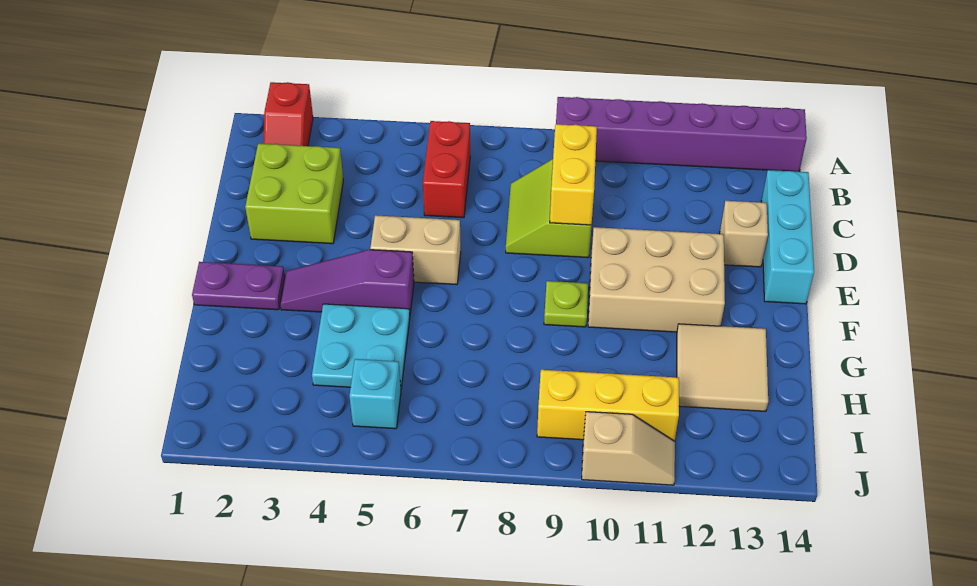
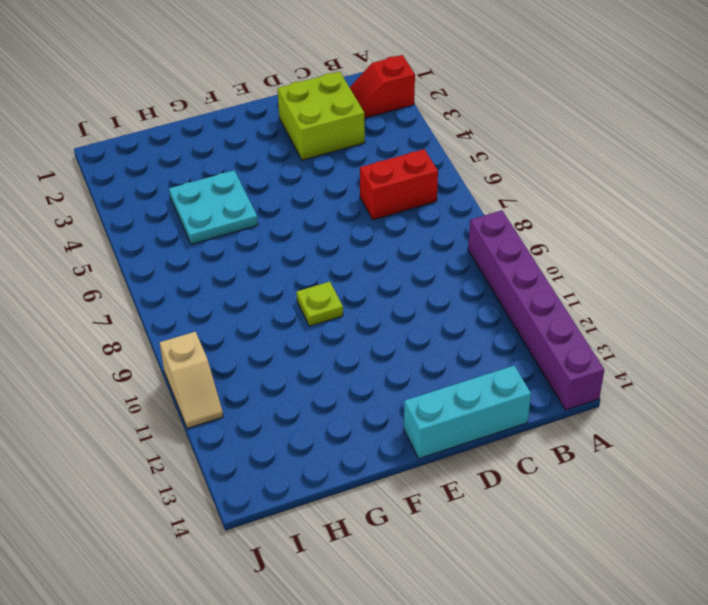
none -> lime 2x2 slope [506,159,591,258]
none -> tan 1x1 brick [720,201,768,267]
none -> tan 1x2 brick [370,215,461,285]

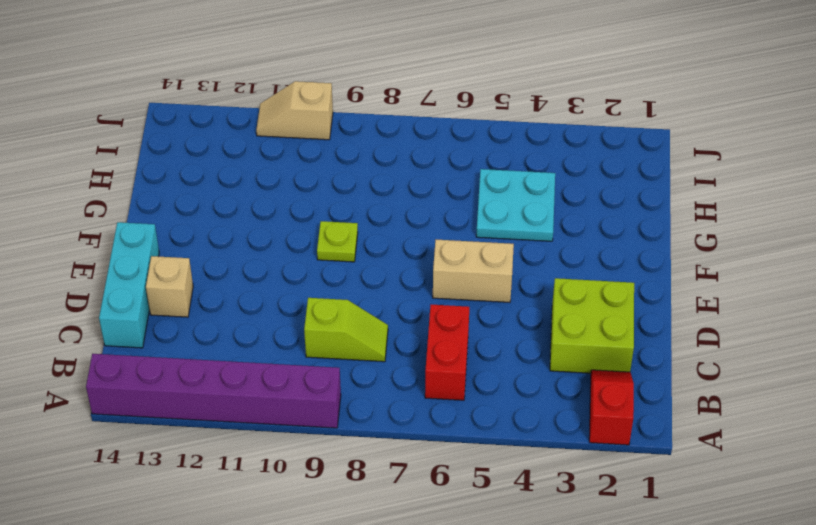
lime 1x2 slope [304,298,388,362] -> lime 2x2 slope [506,159,591,258]
none -> tan 2x3 brick [588,227,725,332]
none -> purple 1x2 plate [192,262,285,310]
none -> purple 1x3 slope [280,250,414,313]

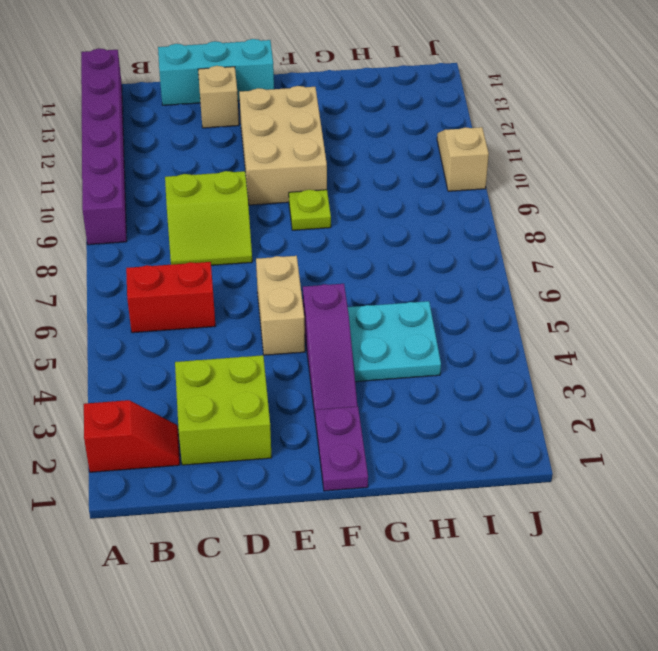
none -> tan 2x2 tile [677,324,768,411]
none -> cyan 1x1 brick [349,359,401,429]
none -> yellow 1x3 brick [537,370,679,441]

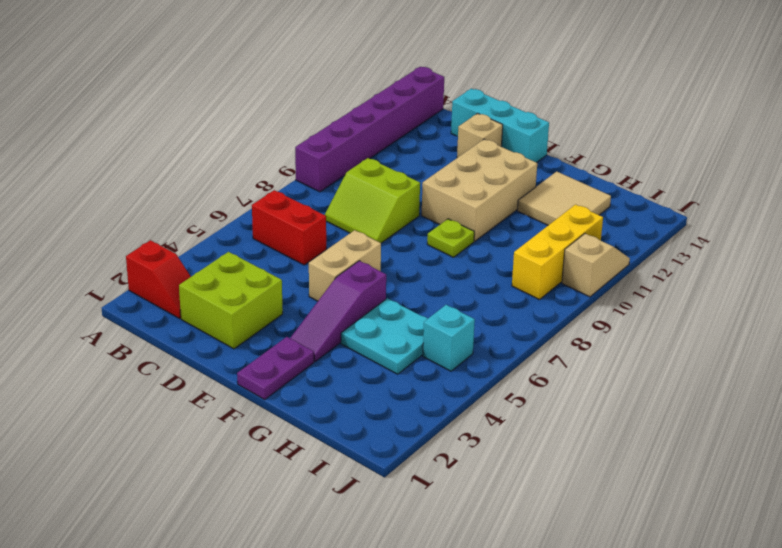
none -> yellow 1x2 brick [550,124,597,225]

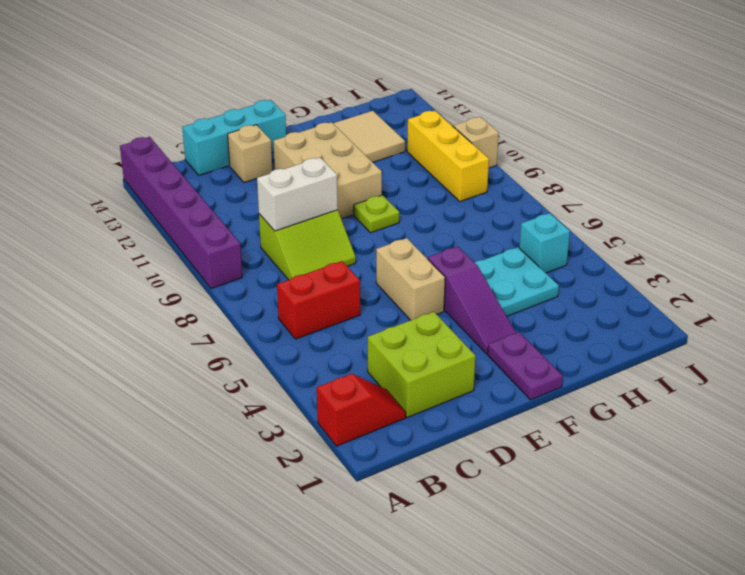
white 1x2 brick [257,158,338,231] -> yellow 1x2 brick [550,124,597,225]

